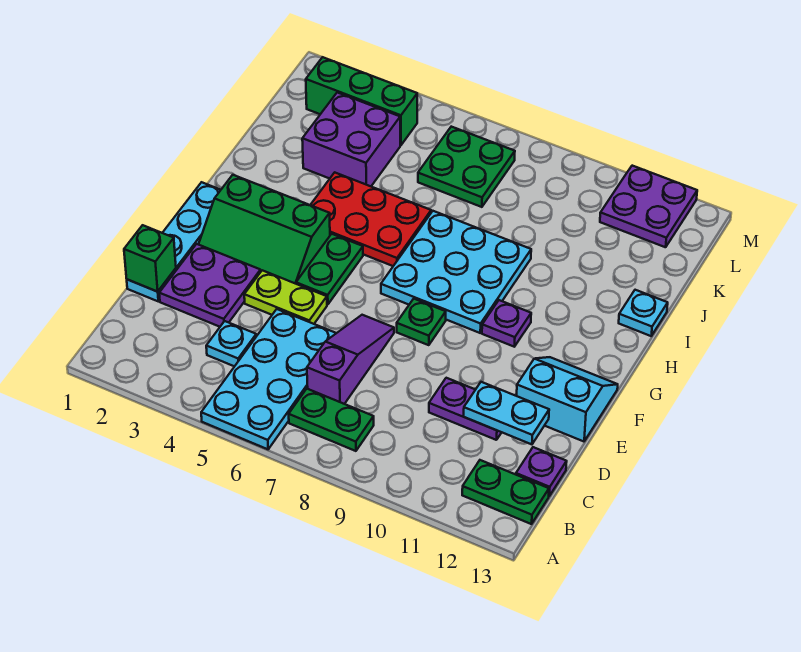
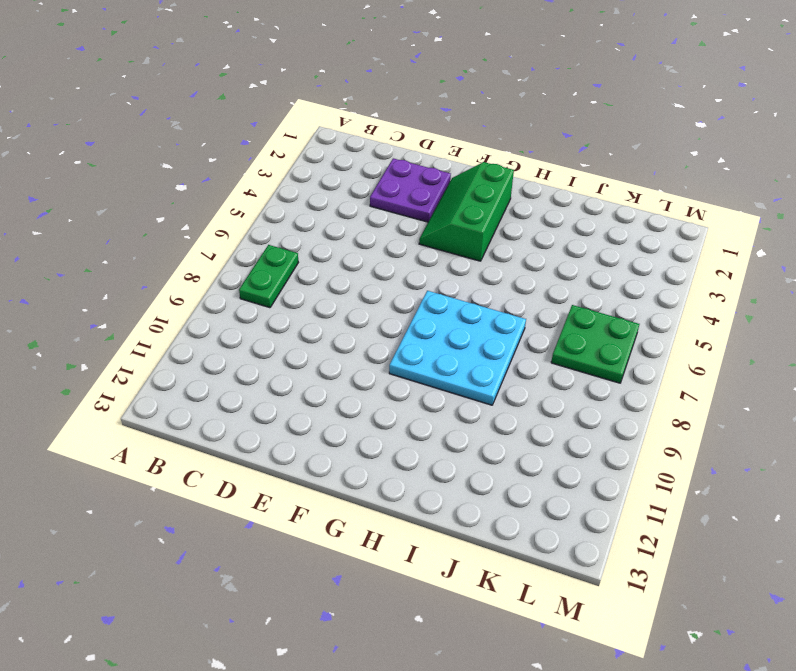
none -> cyan 2x4 plate [201,309,336,449]
none -> green 1x2 plate [462,460,549,524]
none -> cyan 1x1 plate [206,321,256,366]

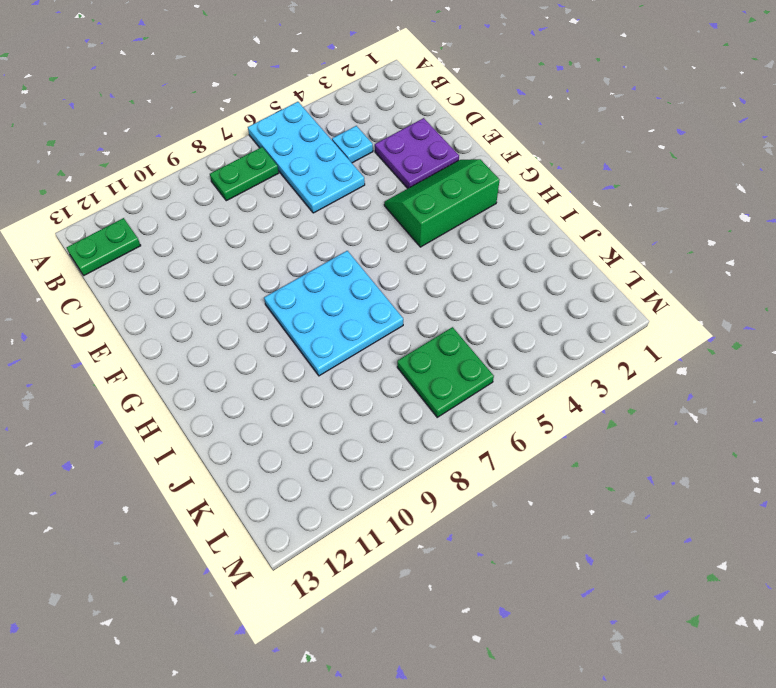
none -> purple 1x3 slope [307,315,394,404]
none -> purple 1x1 plate [516,447,567,496]
none -> cyan 1x4 plate [127,182,220,301]

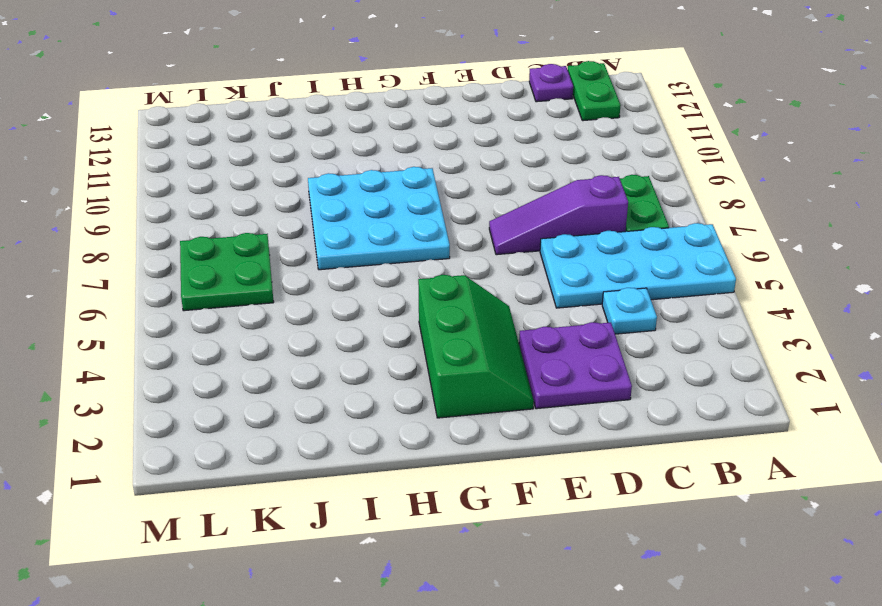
none -> cyan 1x4 plate [127,182,220,301]
none -> purple 1x2 plate [429,378,502,440]
none -> lime 1x2 plate [244,270,327,324]

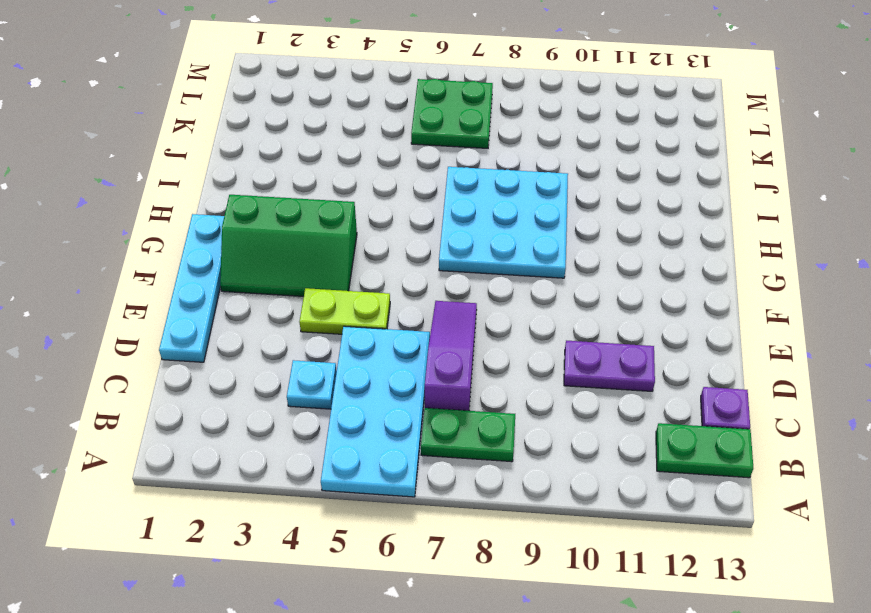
none -> purple 2x2 plate [159,244,261,327]
none -> cyan 2x2 slope [517,357,618,441]
none -> green 1x2 plate [296,234,363,305]

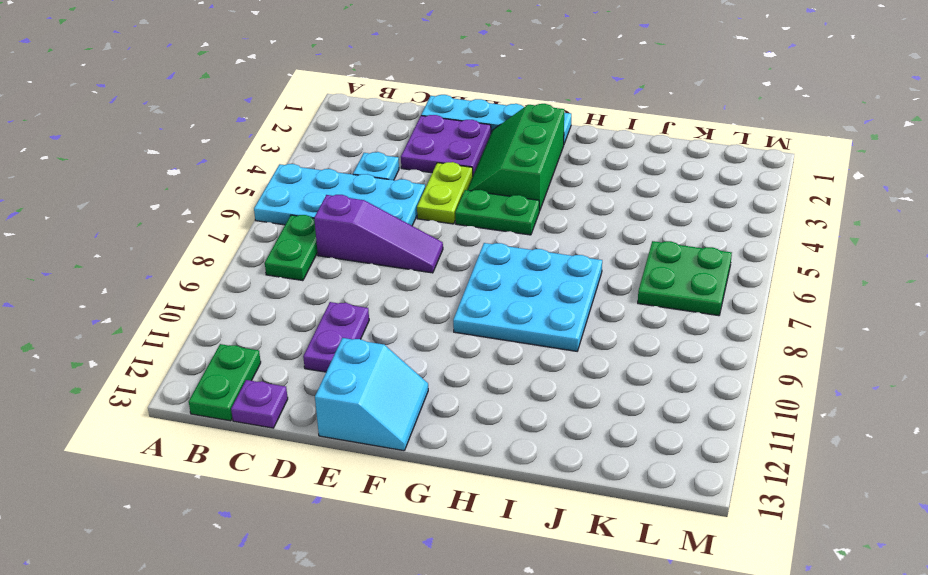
none -> green 1x1 plate [397,299,446,345]
none -> purple 1x1 plate [482,300,531,347]
none -> red 2x3 plate [311,172,431,266]

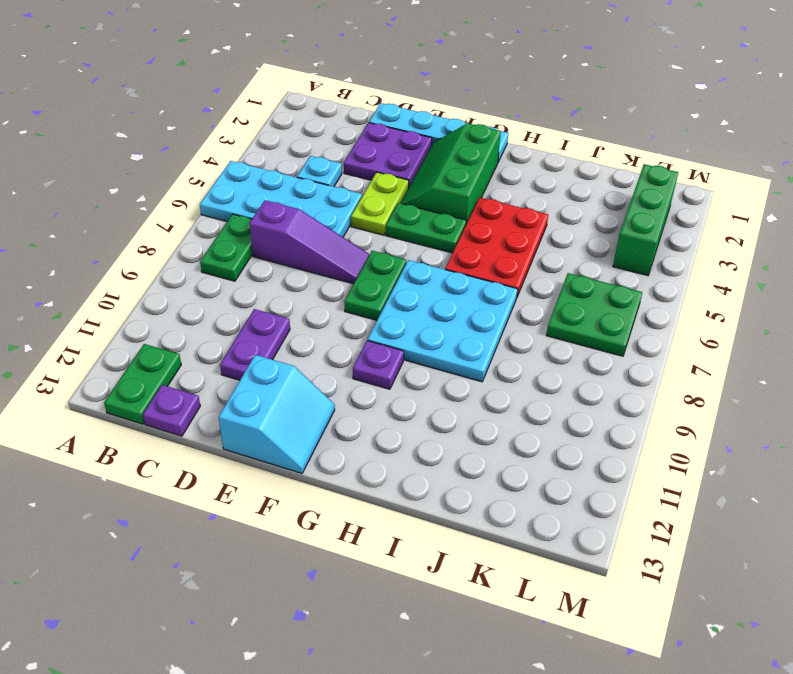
green 1x2 plate [344,251,406,320] -> green 1x1 plate [397,299,446,345]
none -> cyan 1x1 plate [619,290,668,336]
none -> purple 2x2 brick [302,93,400,186]
none -> purple 2x2 plate [600,166,697,247]

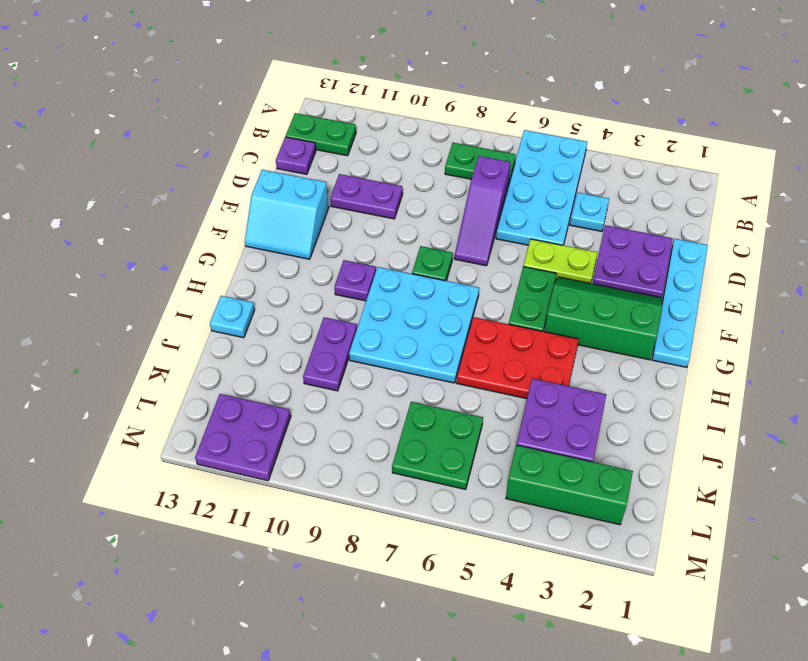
purple 1x2 plate [303,317,357,391] -> none
none -> green 1x1 brick [124,225,176,292]
none -> cyan 1x2 plate [464,382,549,444]

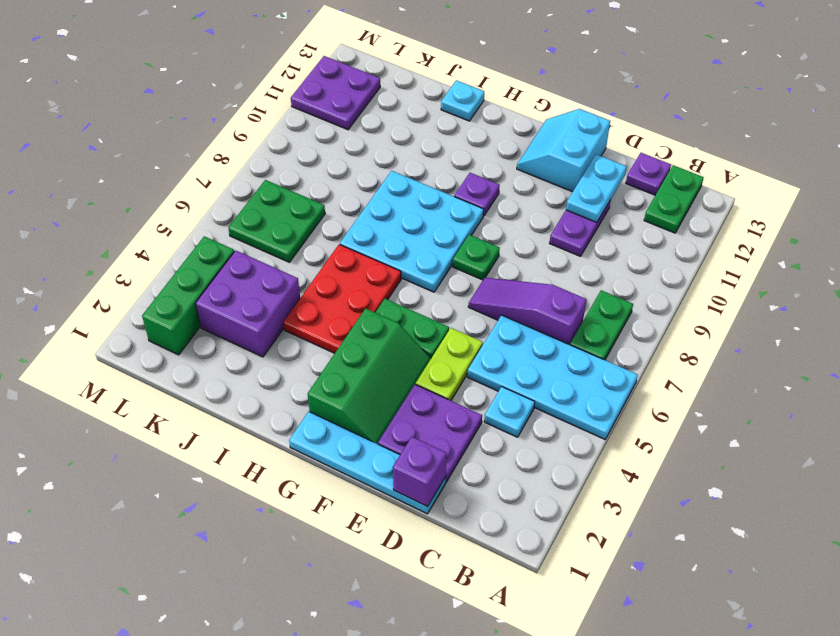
purple 1x1 brick [393,437,446,507] -> green 1x1 brick [124,225,176,292]

